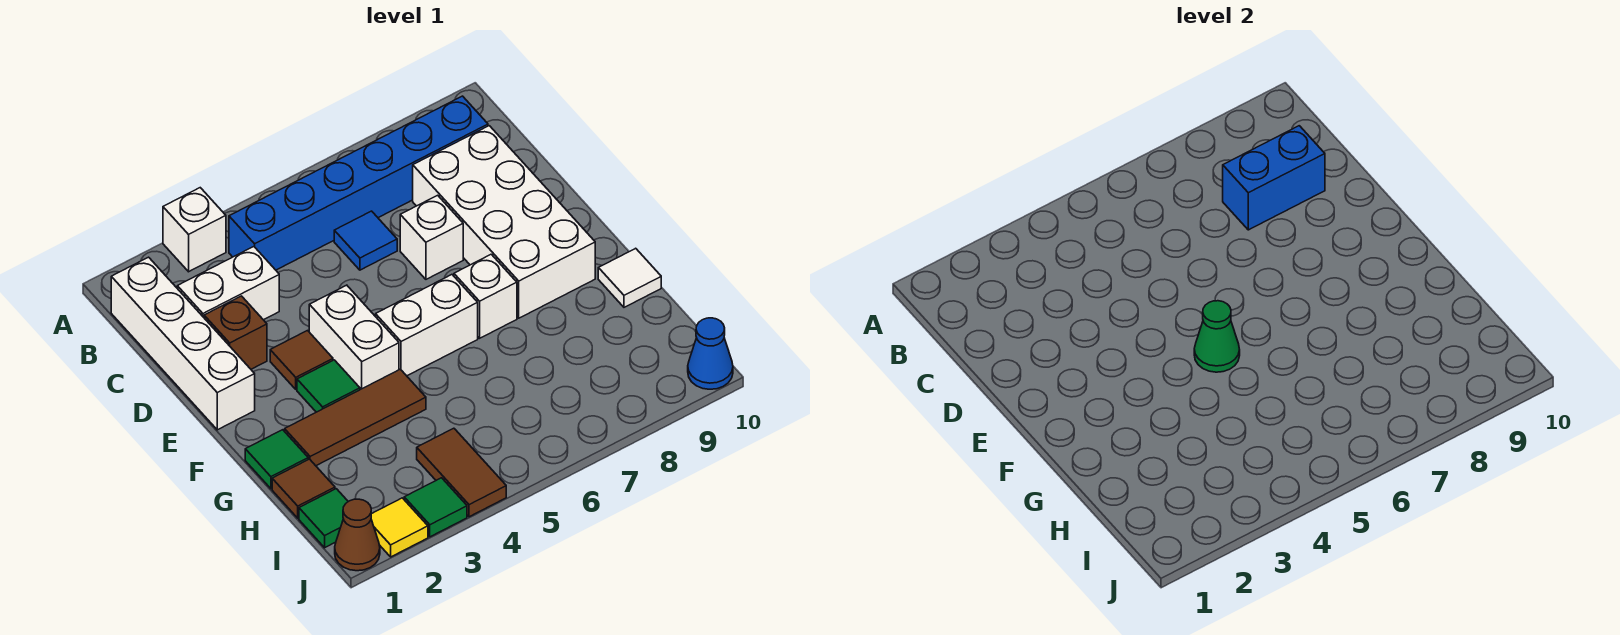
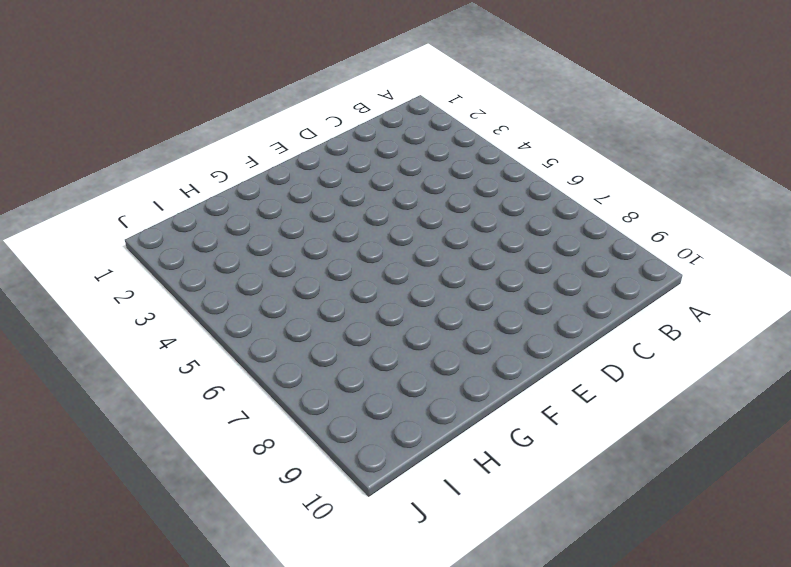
none -> white 1x1 brick [163,188,226,272]
none -> white 1x4 brick [111,257,255,430]
none -> blue 1x6 brick [229,96,488,270]

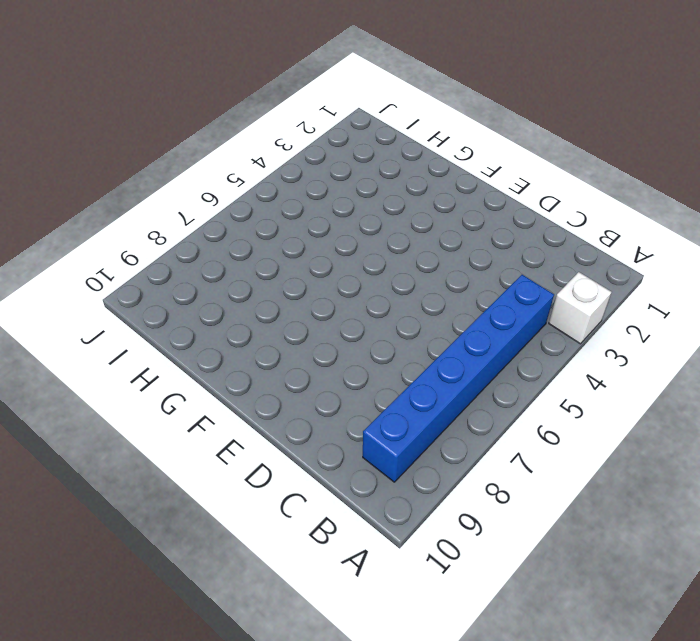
none -> white 1x4 brick [111,257,255,430]
none -> white 1x2 brick [177,247,279,320]
none -> blue 1x1 tile [334,211,397,270]

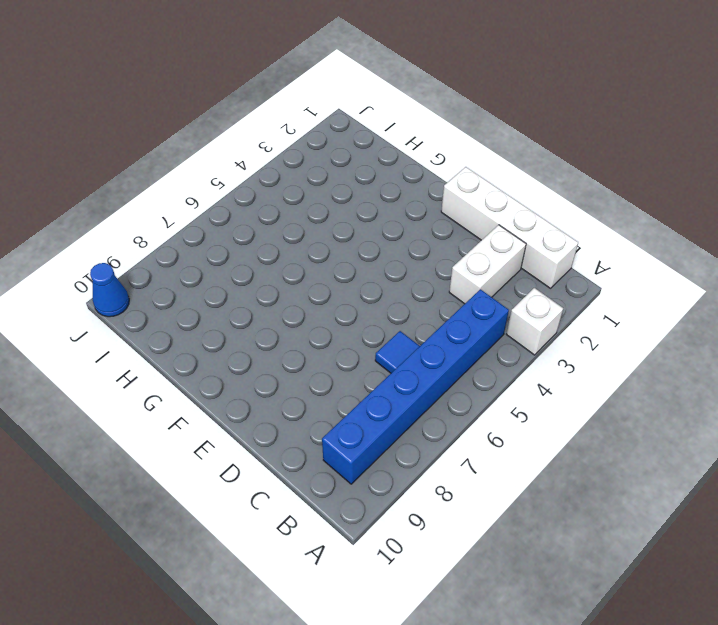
none -> white 2x4 brick [413,126,595,318]
none -> brown 1x1 brick [204,296,267,369]
none -> white 1x1 brick [400,195,463,279]

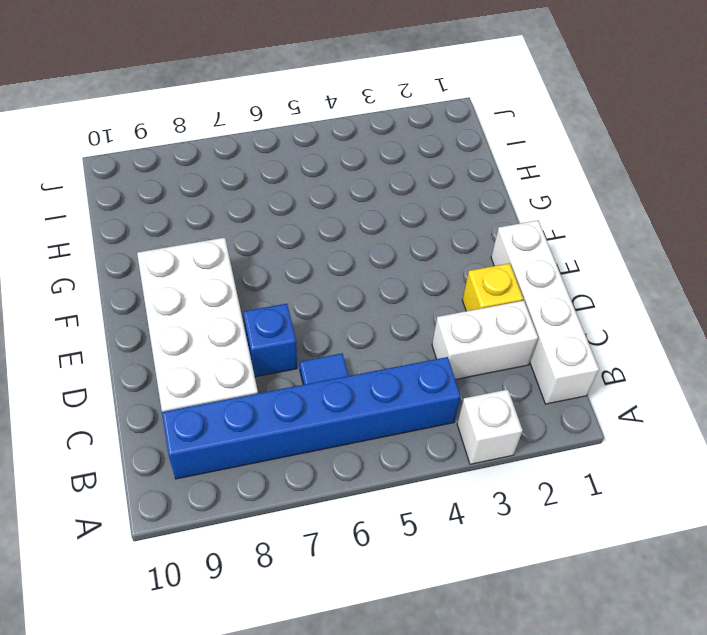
yellow 1x1 brick [462,263,523,311] -> brown 1x1 brick [204,296,267,369]
blue 1x1 brick [243,304,297,377] -> white 1x1 brick [400,195,463,279]
none -> brown 1x1 tile [270,331,333,389]
none -> white 1x2 brick [309,285,399,390]
none -> green 1x1 tile [297,360,360,412]

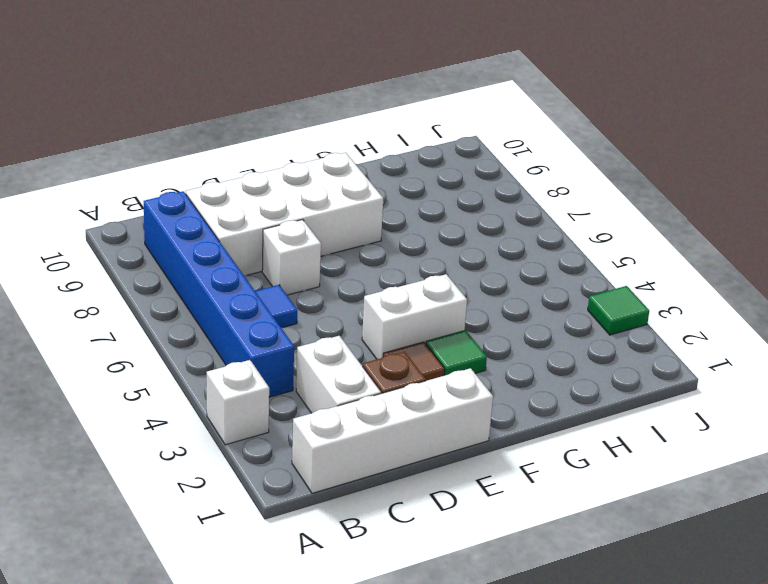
none -> white 1x2 brick [376,275,478,376]
none -> white 1x1 brick [454,254,517,338]
none -> green 1x1 tile [245,430,308,489]

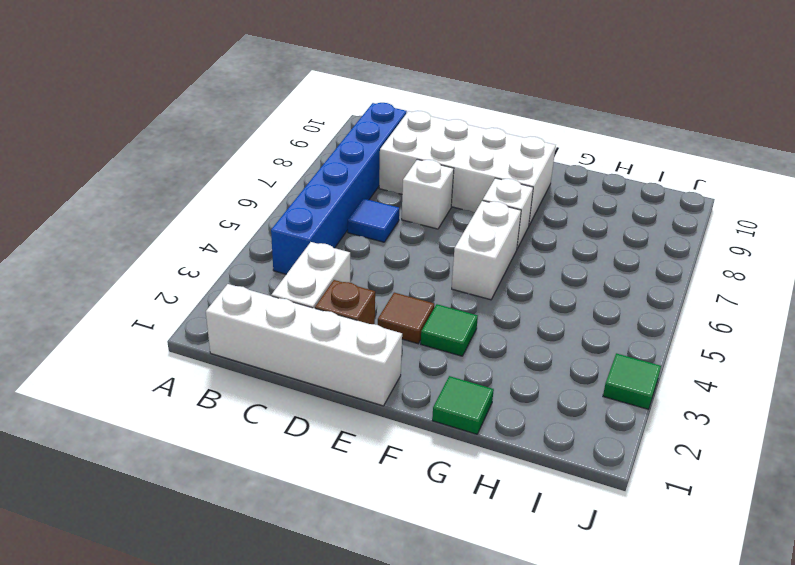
none -> white 1x1 brick [163,188,226,272]
none -> white 1x2 brick [309,285,399,390]
none -> brown 1x3 tile [285,369,426,466]

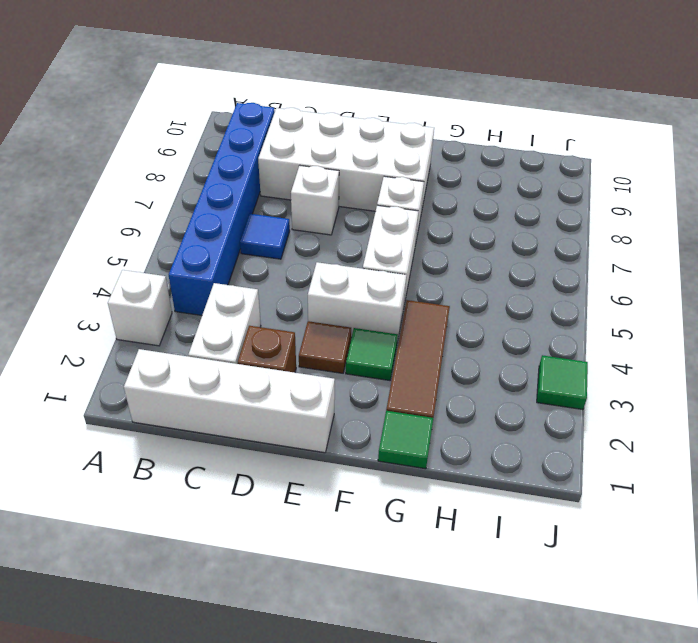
none -> white 1x1 tile [598,248,661,307]
none -> brown 1x1 tile [272,459,335,518]
none -> green 1x1 tile [299,489,348,548]

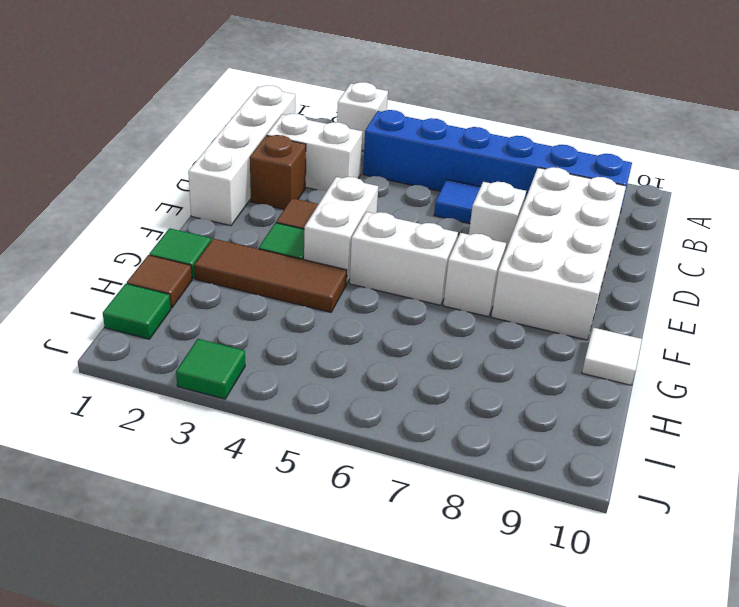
none -> brown 1x2 tile [417,428,506,517]
none -> brown 1x1 cone [335,499,380,571]
none -> yellow 1x1 tile [371,498,428,557]

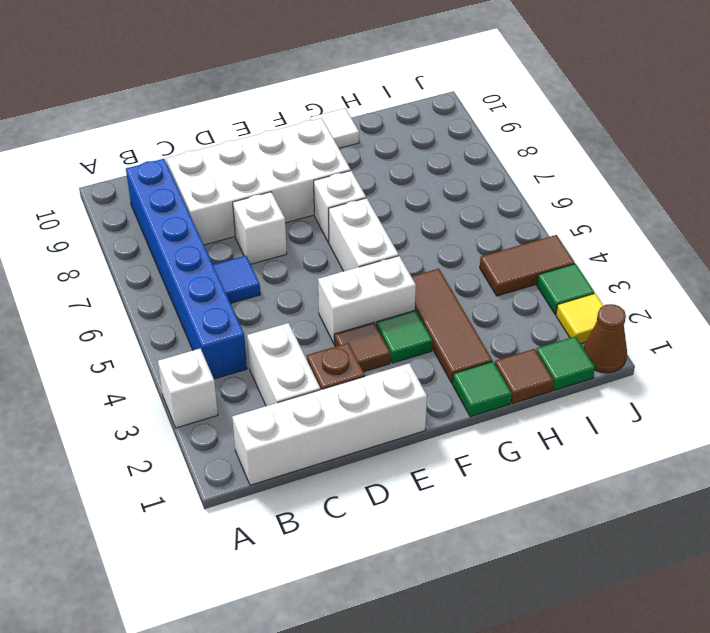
none -> blue 1x1 cone [688,318,733,389]
none -> blue 1x2 brick [1223,126,1325,230]
none -> green 1x1 cone [1194,301,1240,372]

